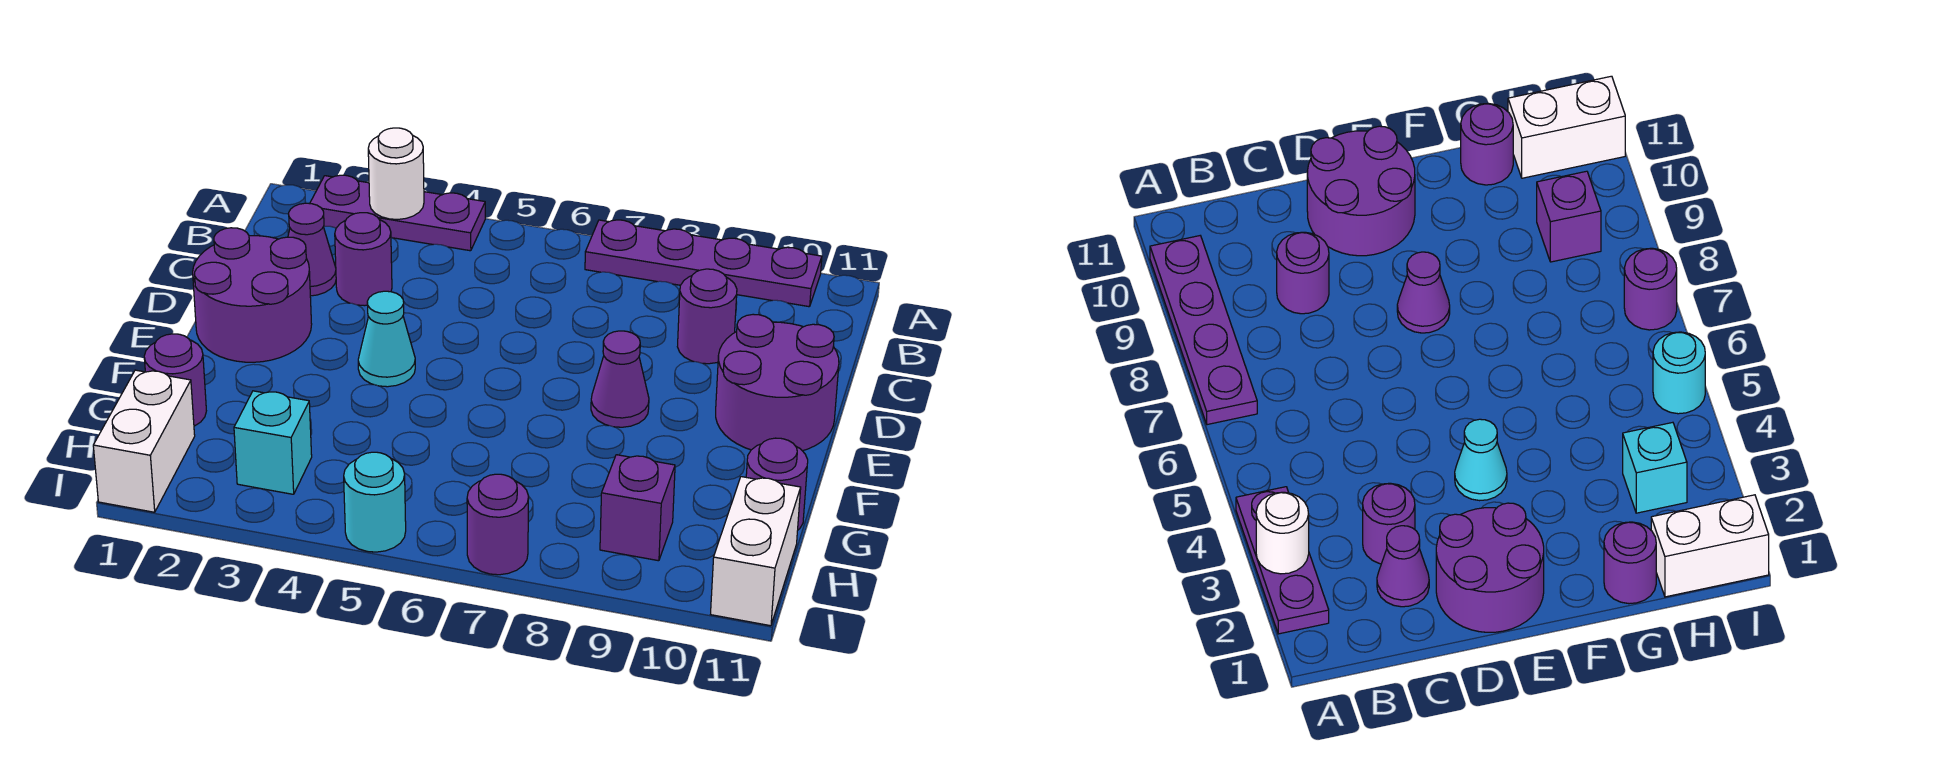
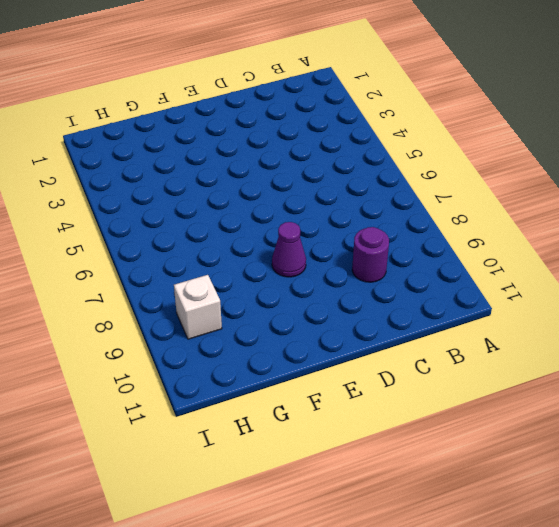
white 1x1 brick [174,275,222,339] -> purple 1x1 brick [600,455,675,561]
none -> purple 1x3 plate [310,175,485,251]
none -> purple 1x4 plate [585,220,822,307]
none -> purple 1x1 cone [288,203,336,296]

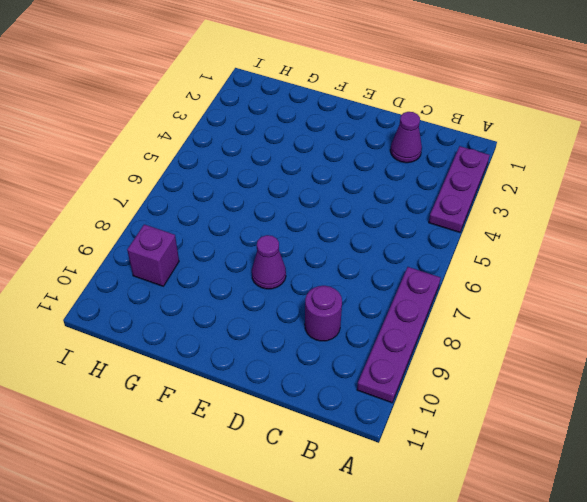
none -> purple 1x1 round brick [335,213,392,306]
none -> purple 2x2 round brick [193,228,312,362]
none -> purple 2x2 round brick [716,314,839,451]

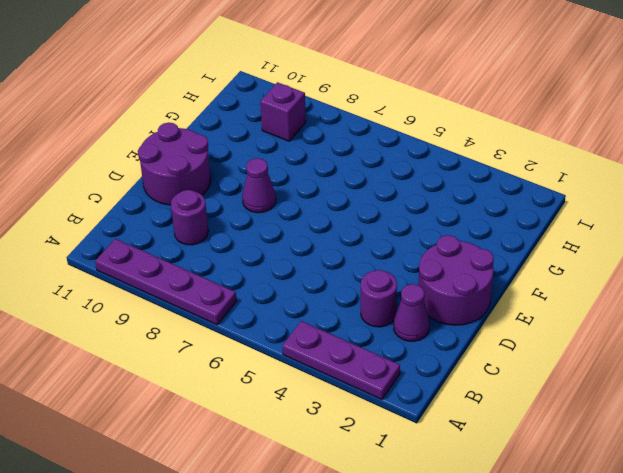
none -> cyan 1x1 cone [358,291,415,387]
none -> purple 1x1 round brick [144,334,206,426]
none -> purple 1x1 round brick [746,438,808,530]

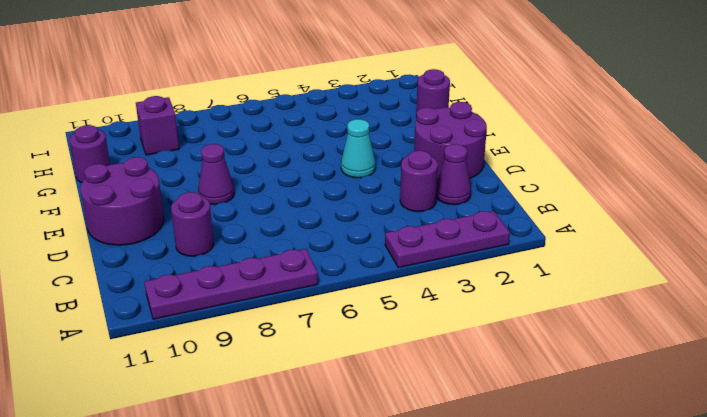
none -> white 1x2 brick [93,370,195,512]
none -> cyan 1x1 brick [234,391,312,494]
none -> white 1x2 brick [711,477,801,626]

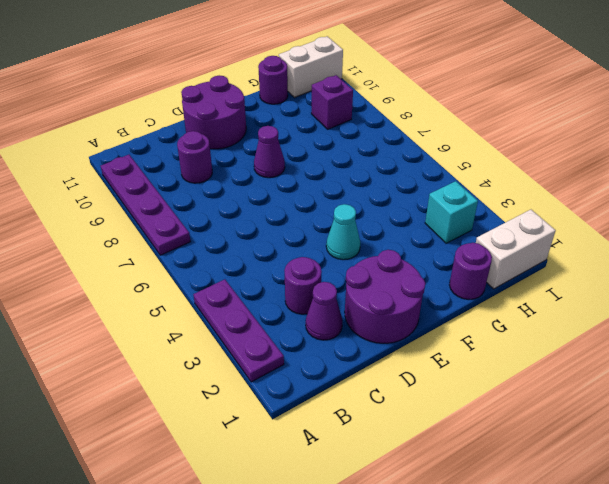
none -> cyan 1x1 round brick [344,452,406,552]
none -> purple 1x1 round brick [467,474,529,575]
none -> white 1x1 round brick [368,128,424,219]

